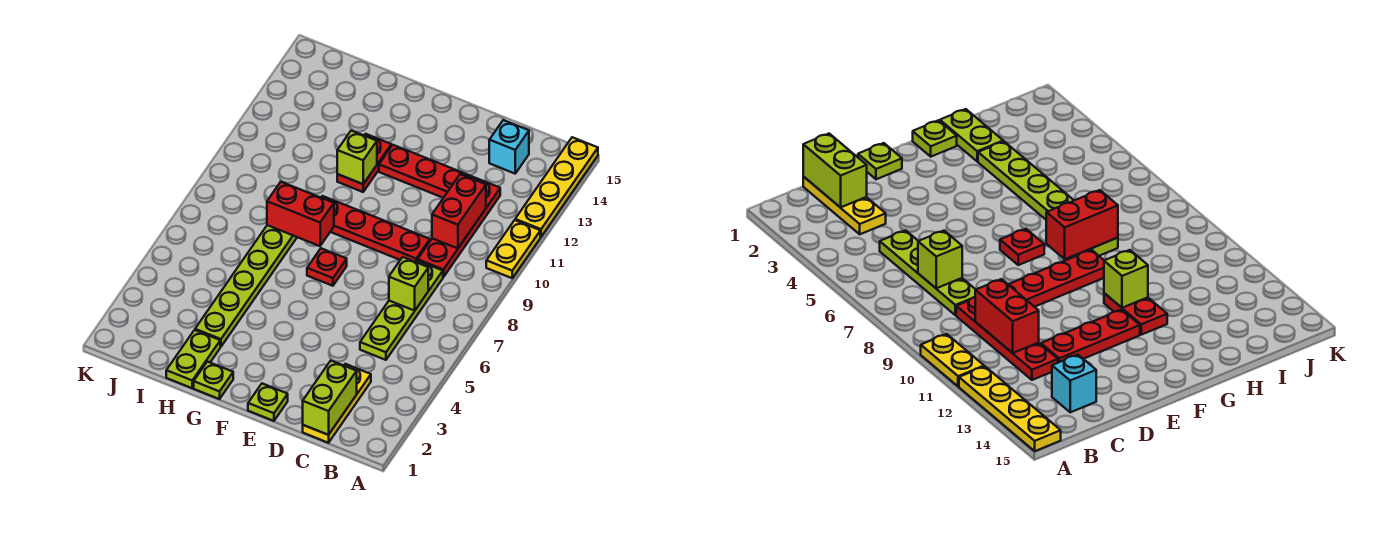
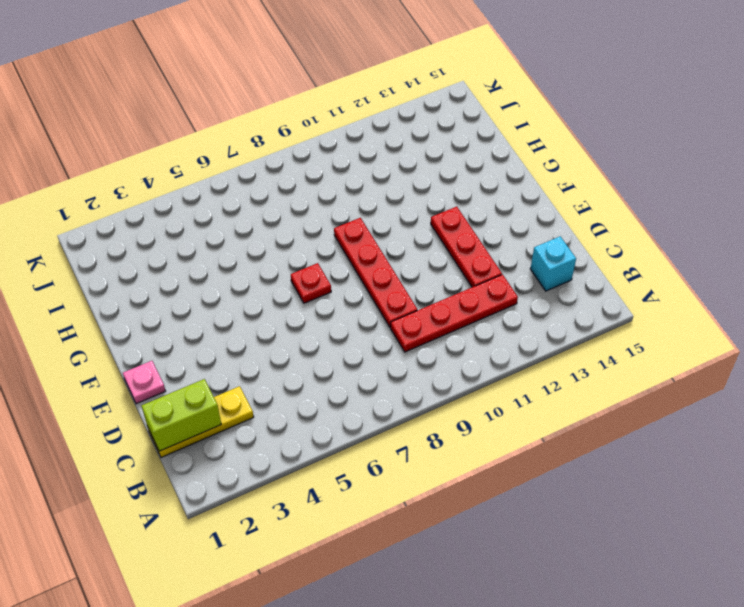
pink 1x1 plate [123,361,165,404] -> lime 1x1 plate [248,384,288,421]
none -> yellow 1x2 plate [486,220,540,278]
none -> yellow 1x4 plate [515,137,598,237]
none -> lime 1x4 plate [360,260,443,360]

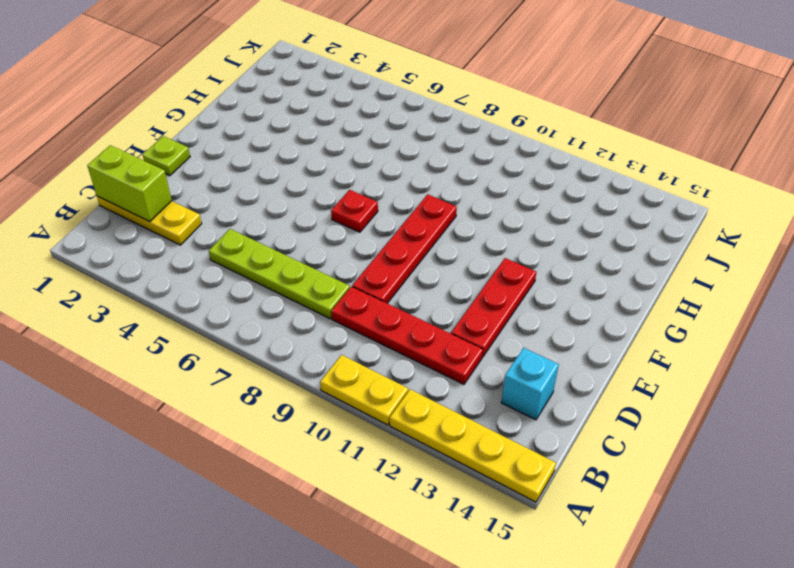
none -> lime 1x1 plate [194,362,233,399]
none -> red 1x2 plate [337,134,391,192]
none -> lime 1x2 plate [166,330,220,388]

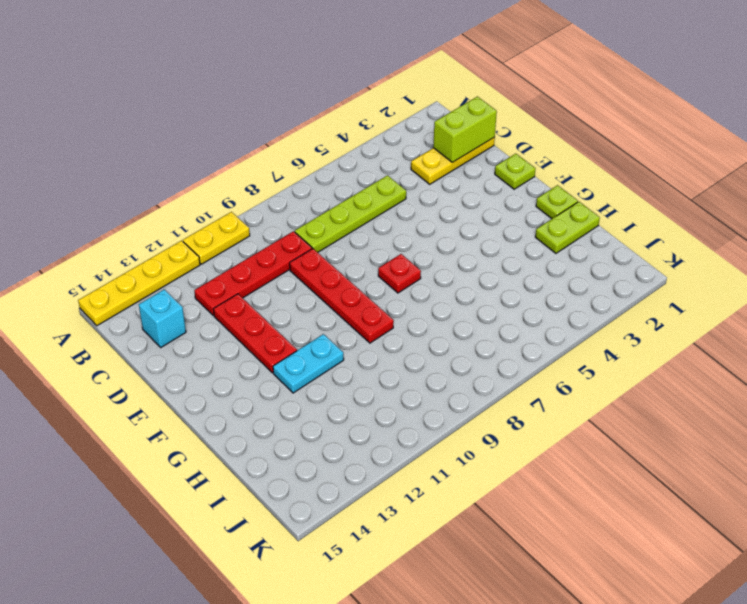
cyan 1x2 plate [273,334,344,393] -> red 1x2 plate [337,134,391,192]
none -> lime 1x6 plate [195,225,297,347]
none -> lime 1x1 brick [389,257,428,311]
none -> red 1x2 brick [432,174,486,249]

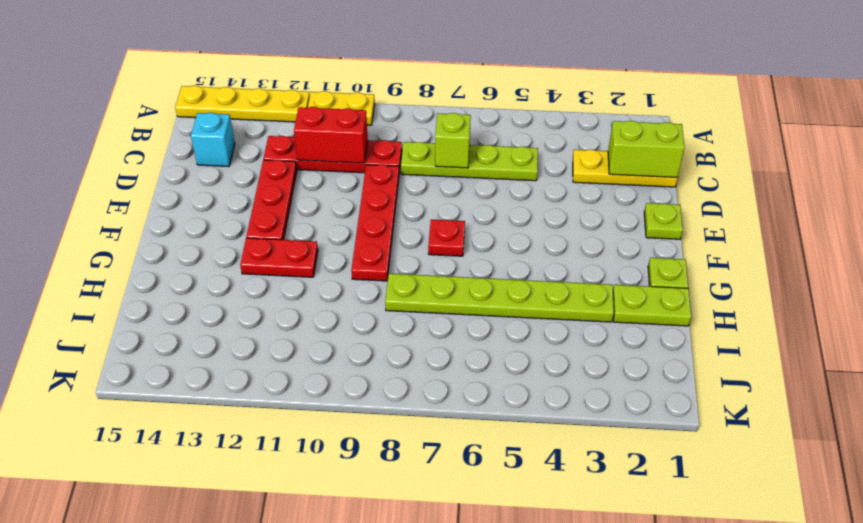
none -> red 1x2 brick [267,182,334,246]
none -> lime 1x1 brick [337,131,377,184]

